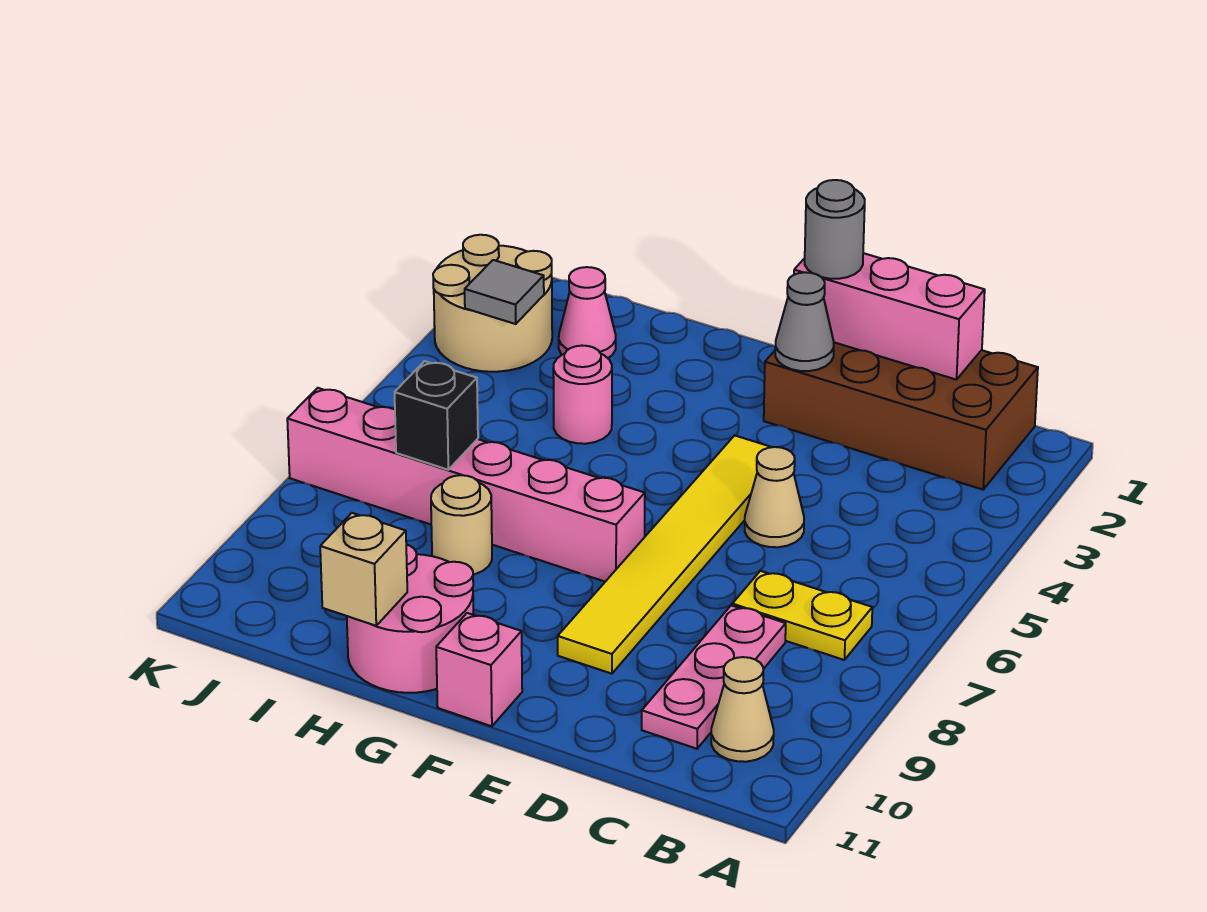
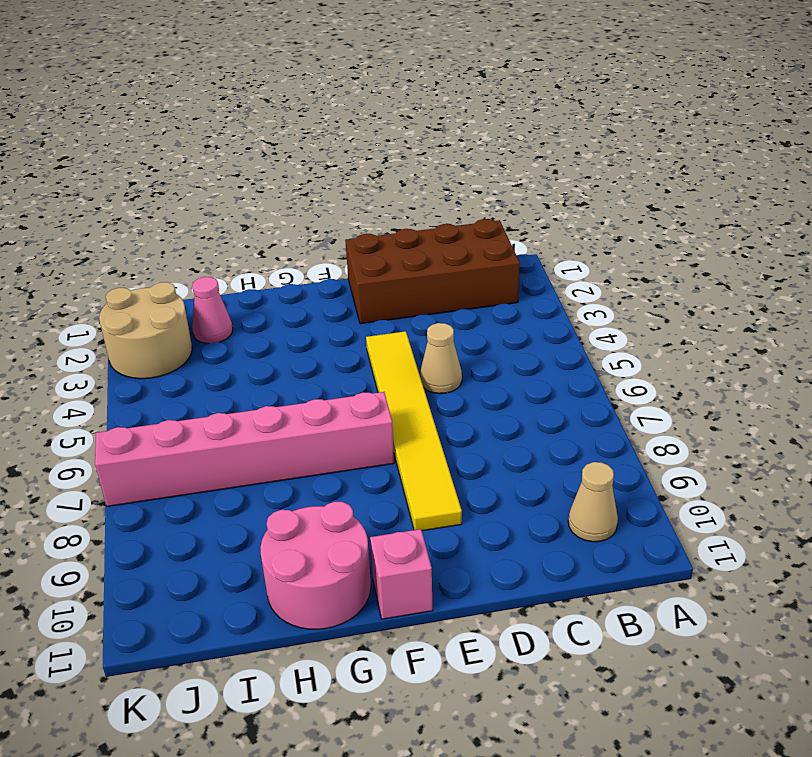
none -> yellow 1x2 plate [732,571,872,660]
none -> pink 1x3 plate [642,605,786,749]
none -> pink 1x1 round brick [553,346,612,444]

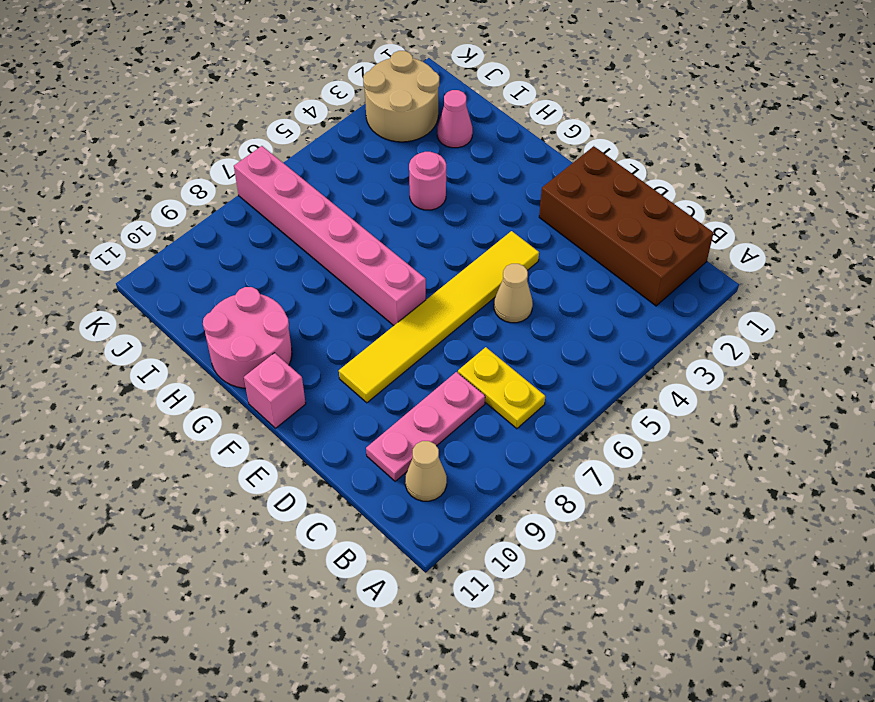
none -> tan 1x1 round brick [431,475,492,575]
none -> pink 1x3 brick [794,253,985,380]
none -> grey 1x1 cone [775,272,834,371]

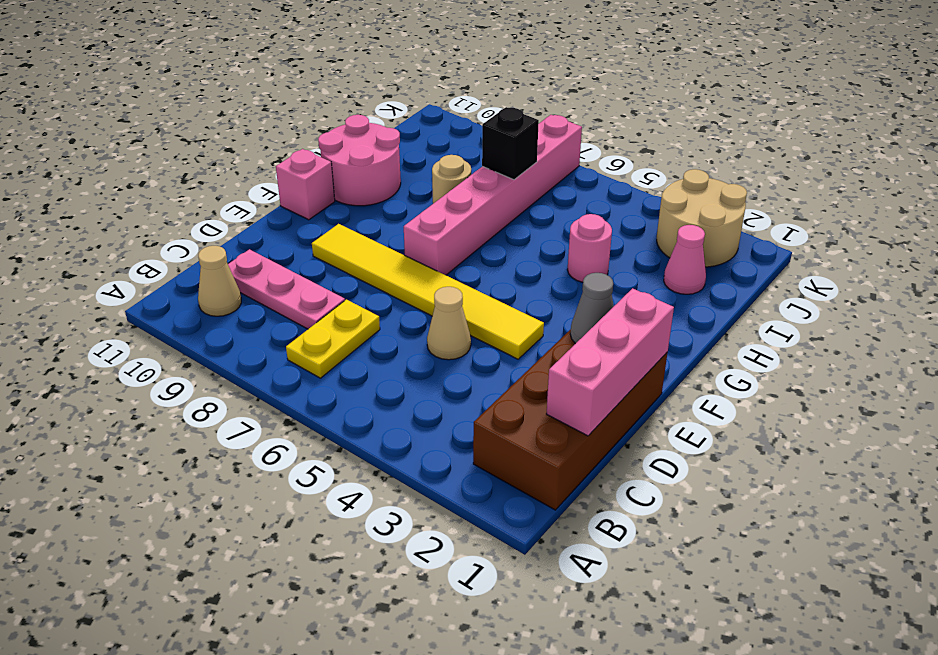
none -> tan 1x1 brick [320,513,407,626]
none -> grey 1x1 tile [465,260,544,324]
none -> grey 1x1 round brick [805,180,865,279]

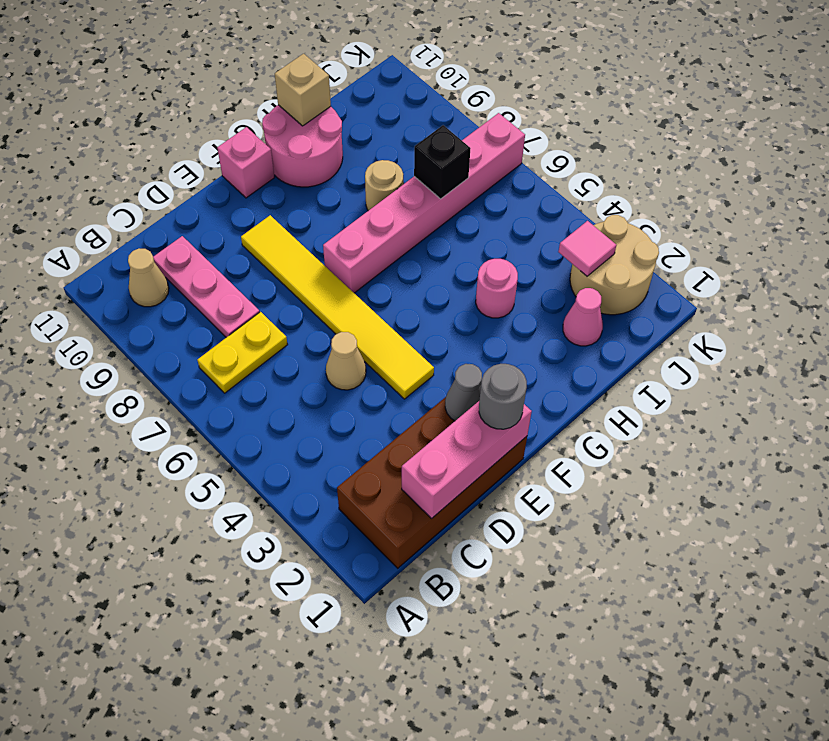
pink 1x1 tile [558,221,616,276] -> grey 1x1 tile [465,260,544,324]

